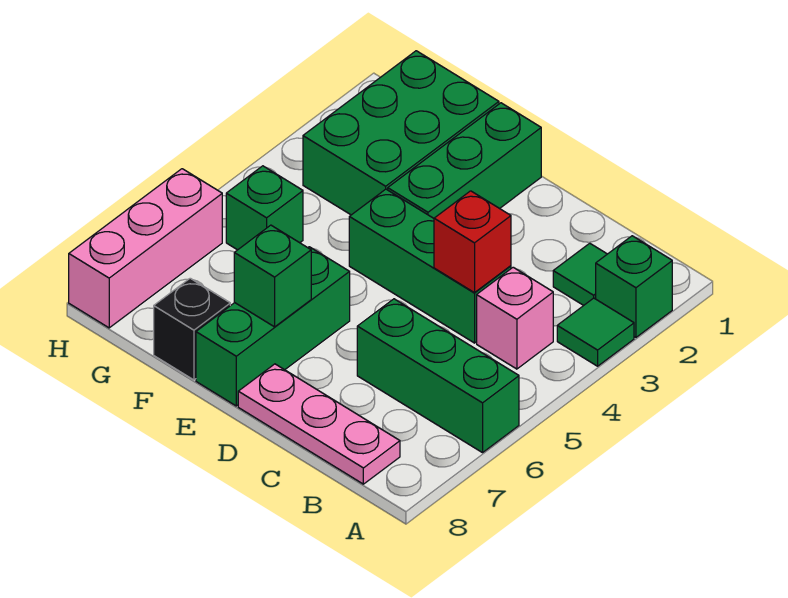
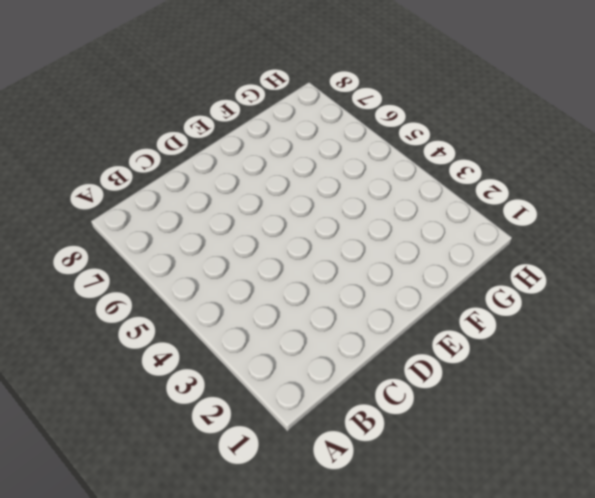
none -> green 1x1 brick [596,236,672,337]
none -> green 1x1 tile [557,298,634,366]
none -> green 1x3 brick [357,299,519,453]

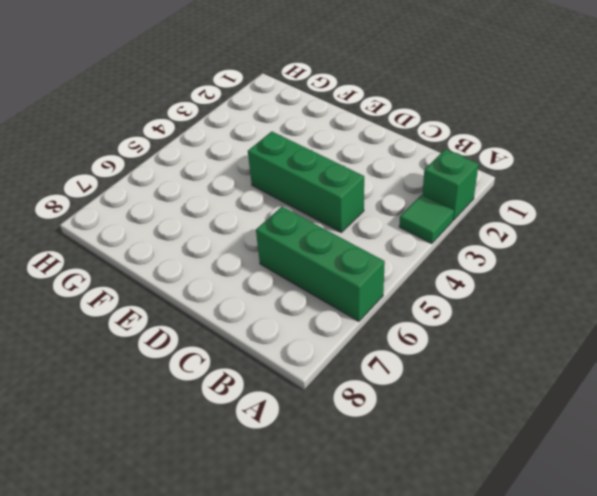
none -> green 1x1 tile [553,243,607,305]
none -> pink 1x1 brick [477,267,553,369]
none -> pink 1x3 plate [238,364,400,484]

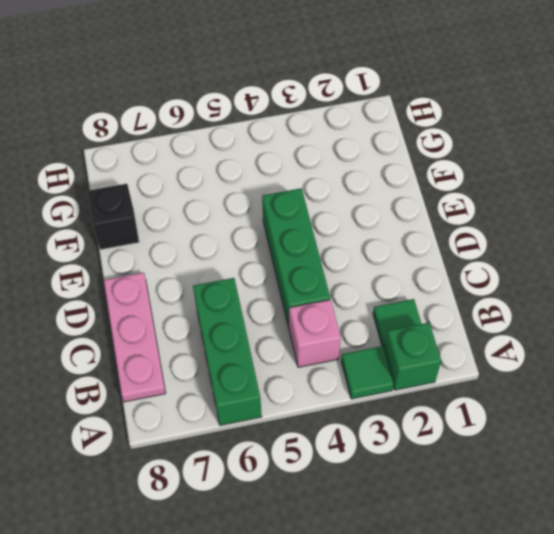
none -> green 1x3 brick [388,103,541,218]
none -> green 1x3 brick [196,247,350,406]
none -> green 2x3 brick [303,51,499,215]

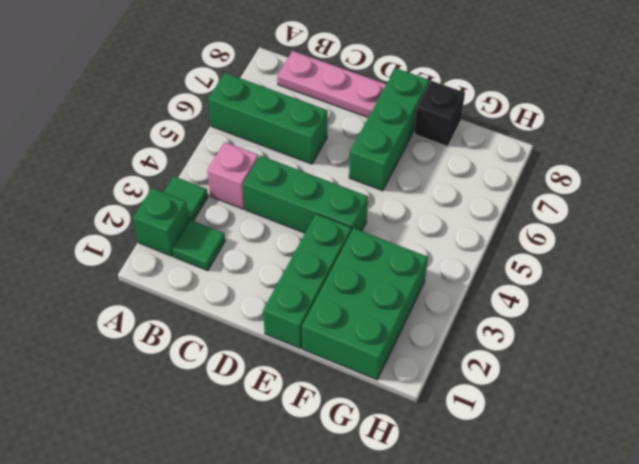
none -> green 1x1 brick [226,166,303,250]
none -> pink 1x3 brick [69,169,222,328]
none -> red 1x1 brick [434,191,511,293]

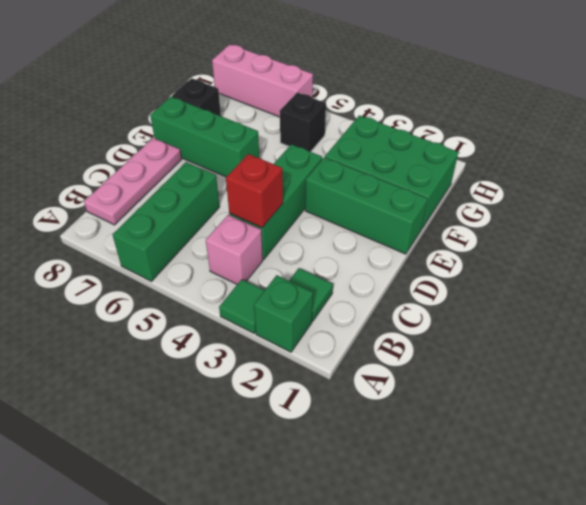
black 1x1 brick [280,93,326,152] -> green 1x1 brick [226,166,303,250]
none -> green 1x1 brick [234,225,311,327]

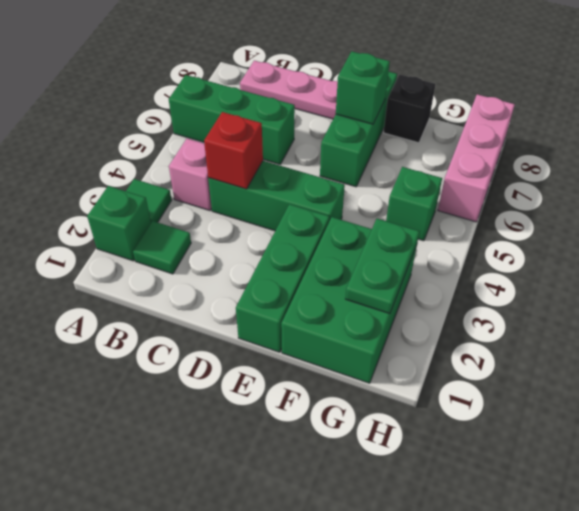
green 1x2 plate [345,219,420,314] -> none

